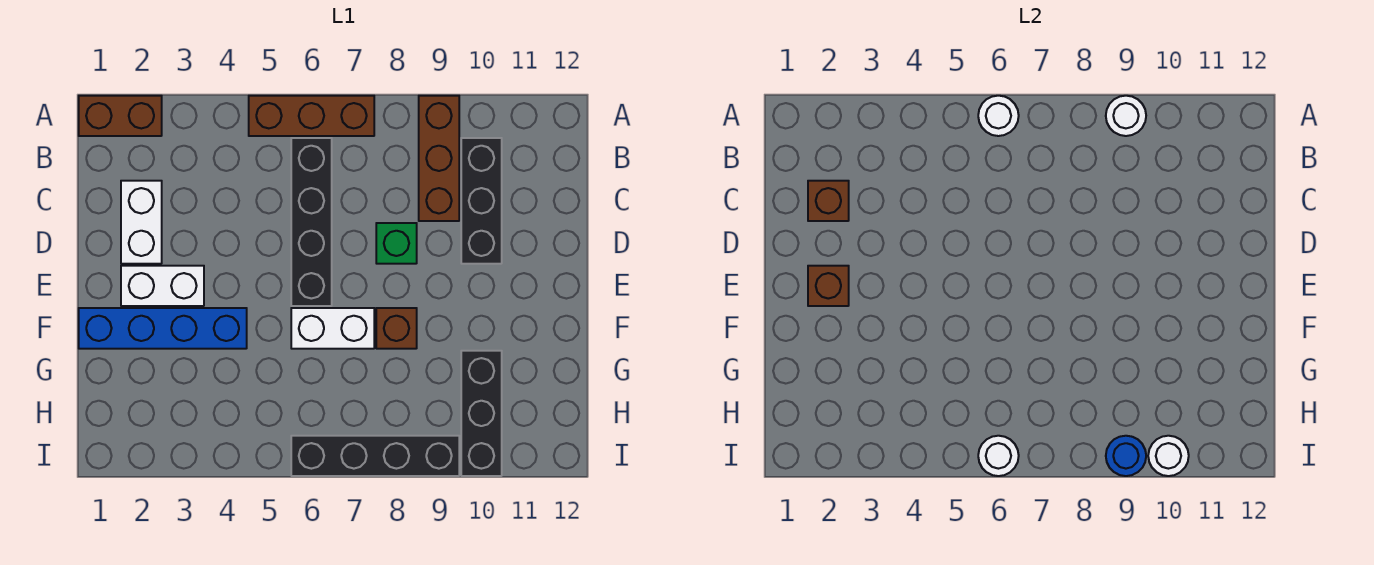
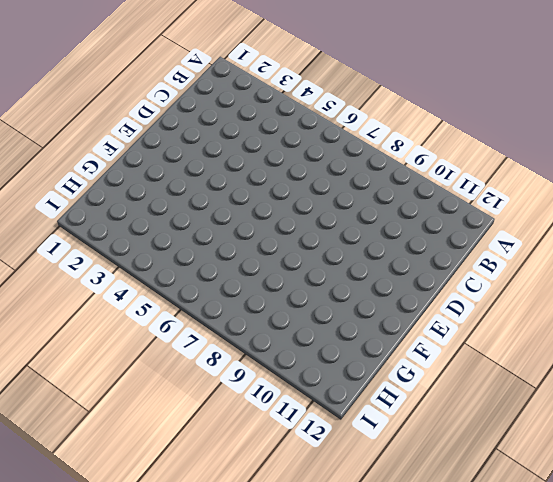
none -> brown 1x2 brick [79,96,162,136]
none -> brown 1x3 brick [249,96,374,136]
none -> brown 1x3 brick [419,96,459,221]

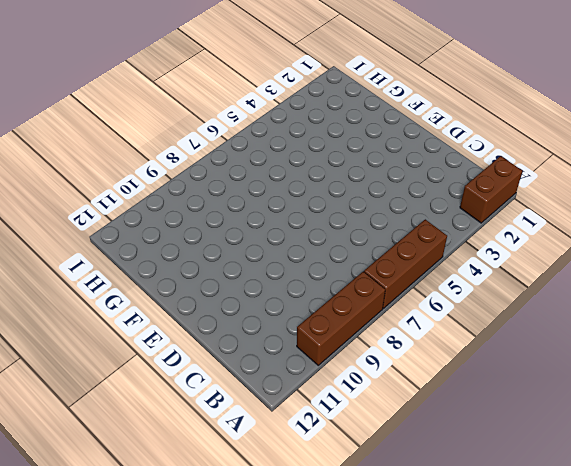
brown 1x3 brick [297,272,385,365] -> brown 1x3 brick turned to [419,96,459,221]
none -> black 1x4 brick [291,138,332,306]
none -> black 1x3 brick [461,138,502,264]
none -> white 1x2 brick [121,181,162,264]

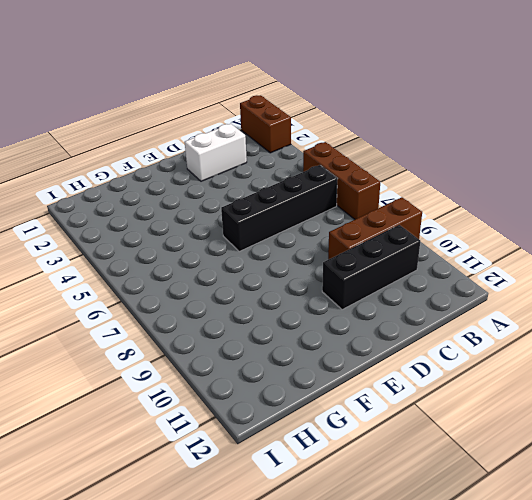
none -> green 1x1 brick [376,223,417,264]
none -> white 1x2 brick [121,266,204,306]
none -> blue 1x4 brick [79,308,247,349]

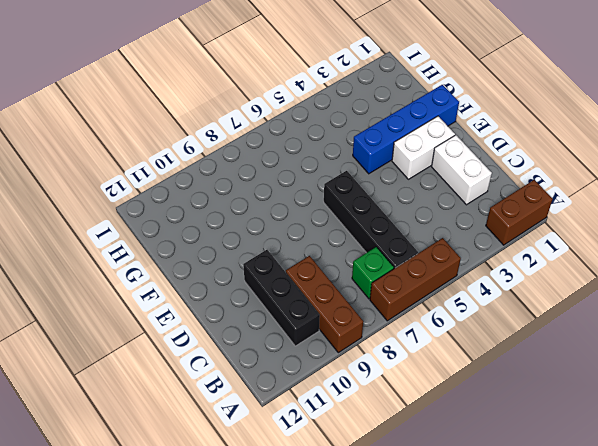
green 1x1 brick [352,247,394,299] -> green 1x1 brick moved to [376,223,417,264]
none -> white 1x2 brick [291,308,374,349]
none -> brown 1x1 brick [376,308,417,349]
none -> black 1x3 brick [461,351,502,476]

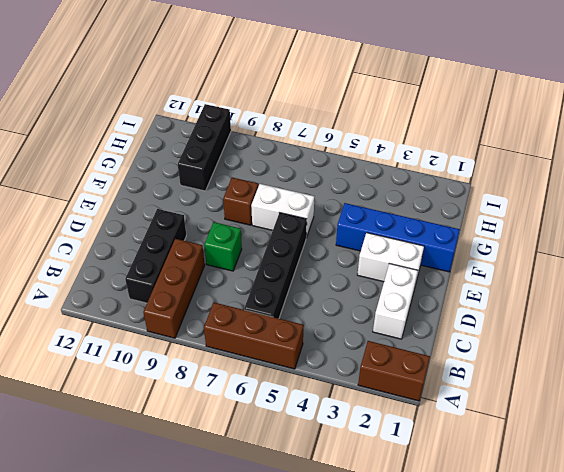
none -> black 1x4 brick [291,436,459,476]
none -> white 1x1 round brick [978,96,1019,136]
none -> white 1x1 round brick [1106,96,1146,136]

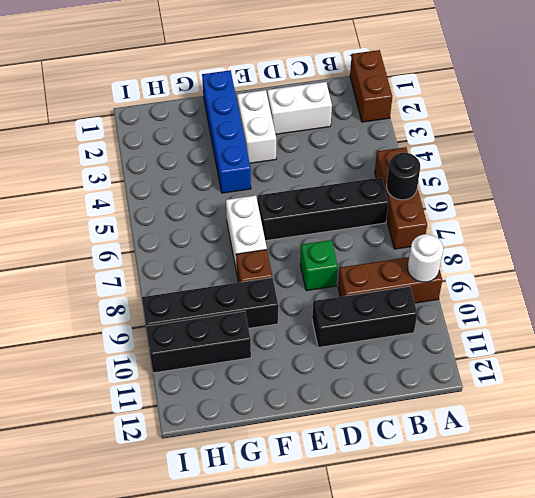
black 1x1 round brick [387,153,420,200] -> white 1x1 round brick [978,96,1019,136]
black 1x4 brick [142,278,278,328] -> black 1x4 brick turned to [291,436,459,476]
none -> brown 1x1 brick [808,181,849,221]
none -> brown 1x1 brick [808,266,849,306]
none -> white 1x1 round brick [978,436,1019,476]

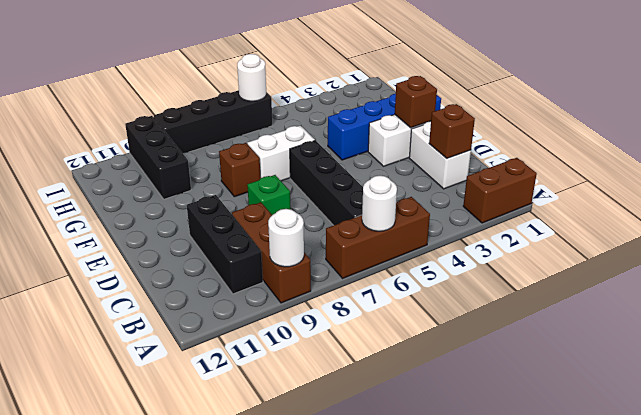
none -> blue 1x1 round brick [1106,436,1146,476]
none -> white 1x1 round brick [1148,436,1189,476]

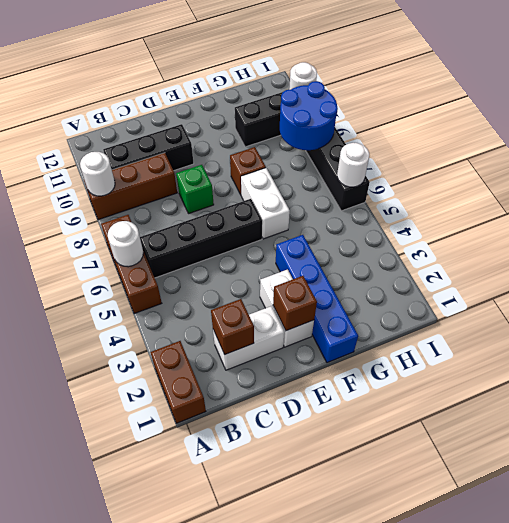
blue 2x2 round brick [280,81,338,150] -> blue 1x1 round brick [1106,436,1146,476]

